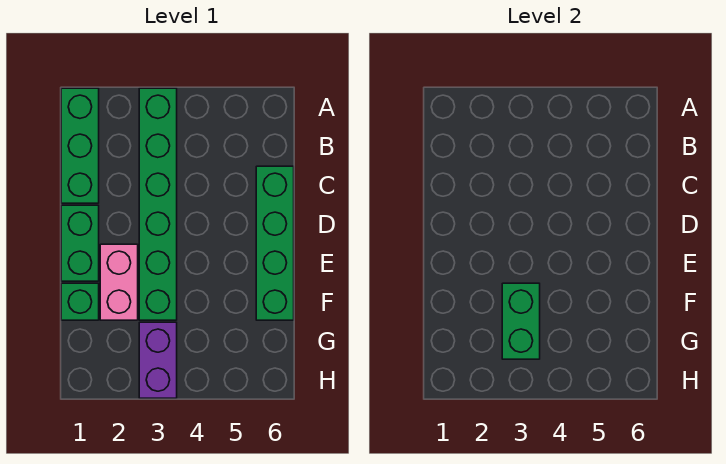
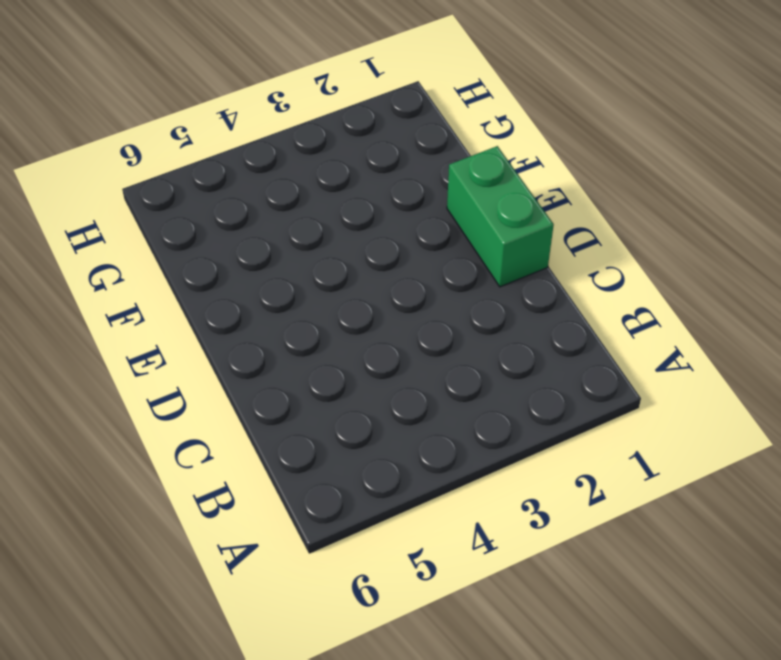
none -> green 1x3 brick [61,88,99,203]
none -> green 1x6 brick [139,88,177,320]

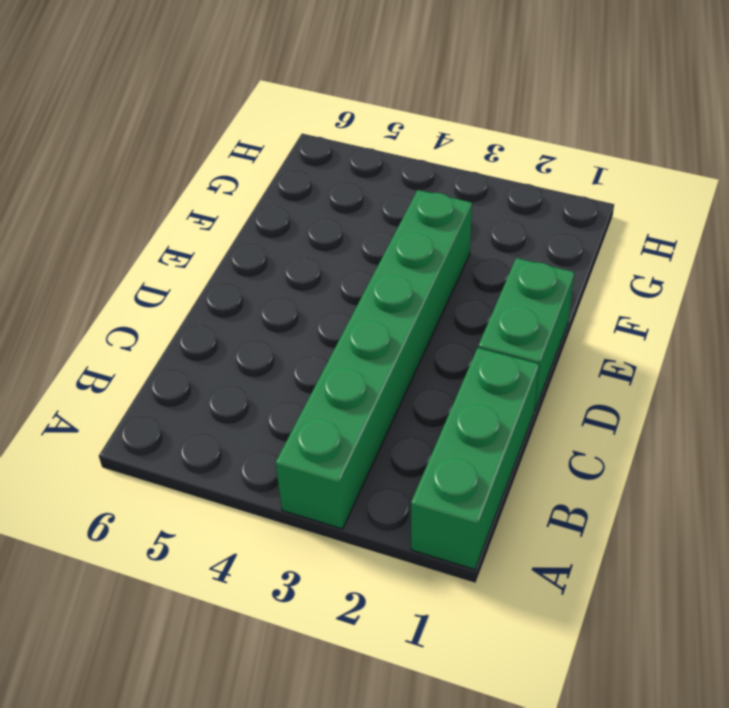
none -> green 1x4 brick [256,166,294,320]
none -> pink 1x2 brick [100,244,138,320]

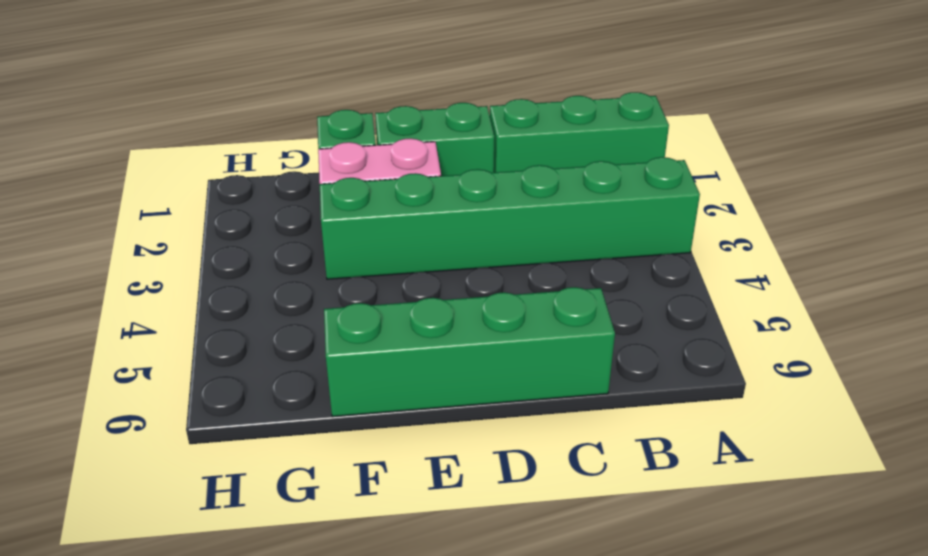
none -> purple 1x2 brick [139,322,177,398]
none -> green 1x2 brick [502,283,540,359]

